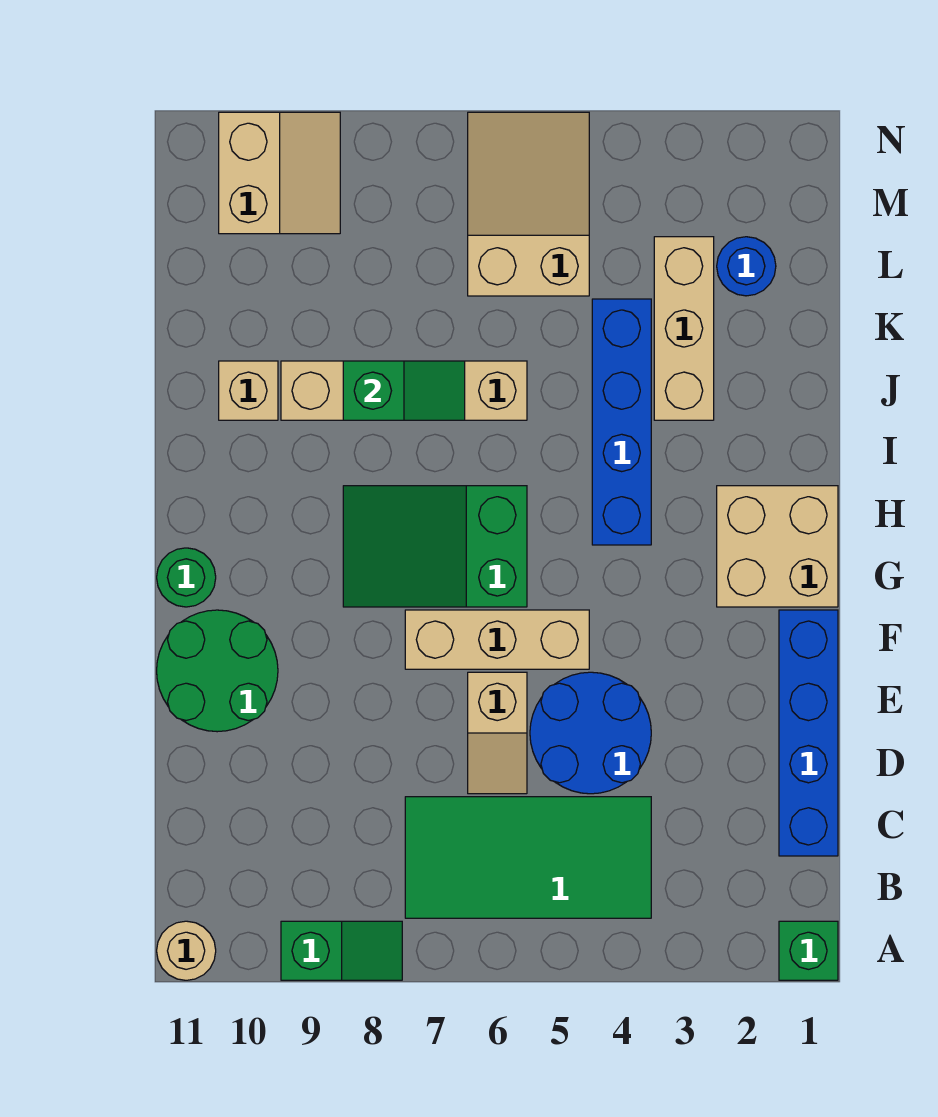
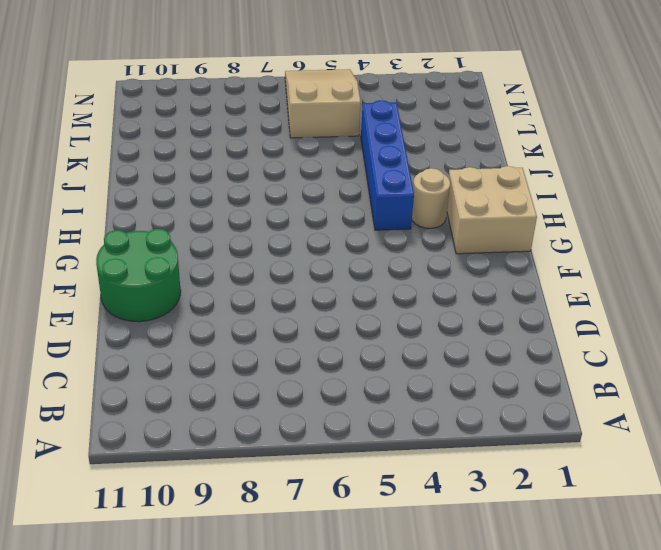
tan 1x1 round brick [412,168,450,228] -> tan 1x1 round brick moved to [157,921,216,980]
none -> green 1x1 brick [779,921,838,980]
none -> green 1x2 slope [281,921,402,980]
none -> green 2x4 tile [405,797,651,918]

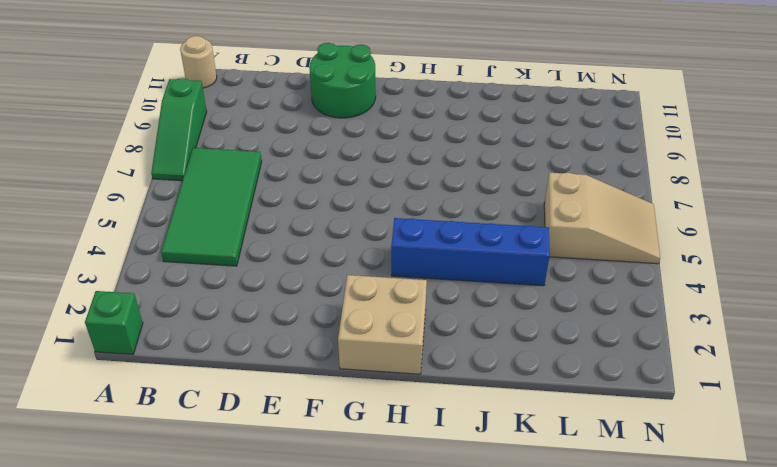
green 1x3 slope [151,78,207,181] -> green 1x2 slope [281,921,402,980]
none -> blue 1x4 brick [779,610,838,856]
none -> blue 2x2 round brick [530,672,651,794]
none -> tan 1x2 slope [468,672,527,794]

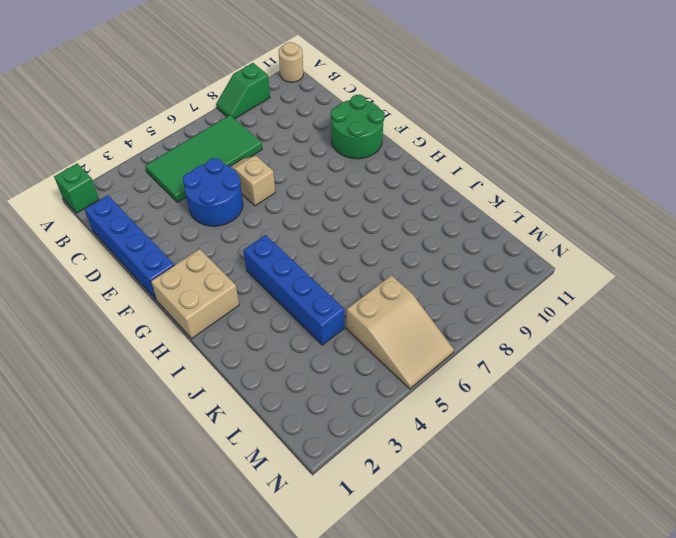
none -> tan 1x3 brick [405,610,589,669]
none -> green 2x3 slope [343,486,527,607]
none -> green 1x1 round brick [157,548,216,607]

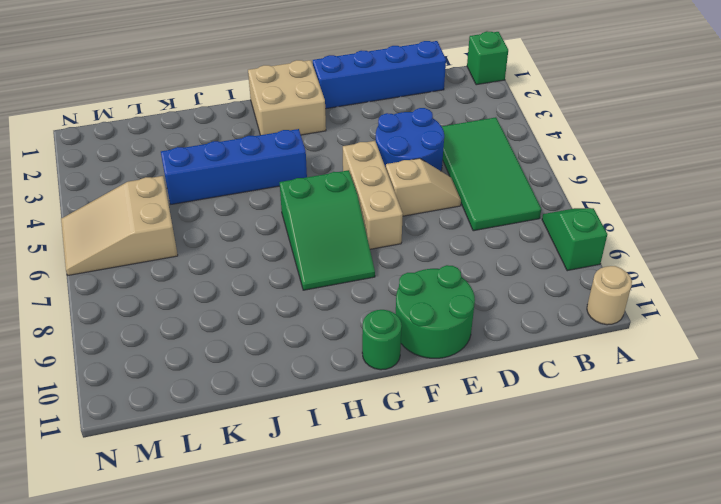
none -> tan 1x3 brick [654,237,714,420]
none -> tan 1x4 brick [281,361,527,420]
none -> tan 1x1 brick [219,361,278,420]

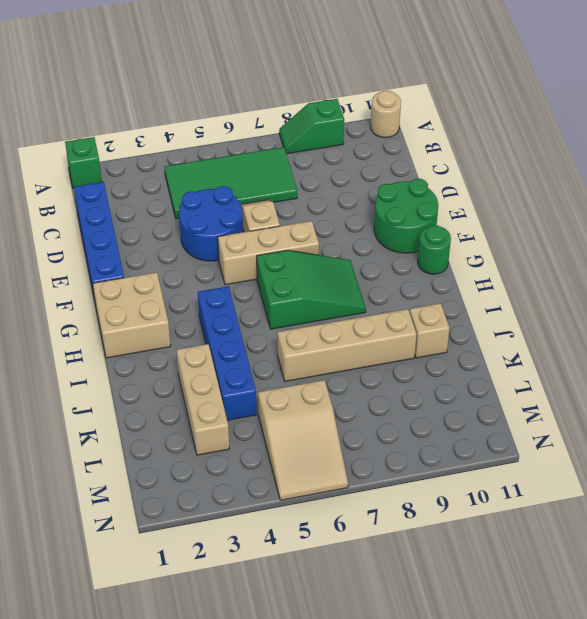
none -> blue 1x1 round brick [717,237,776,296]
none -> tan 2x2 slope [219,112,340,234]
none -> green 1x2 slope [343,361,465,420]

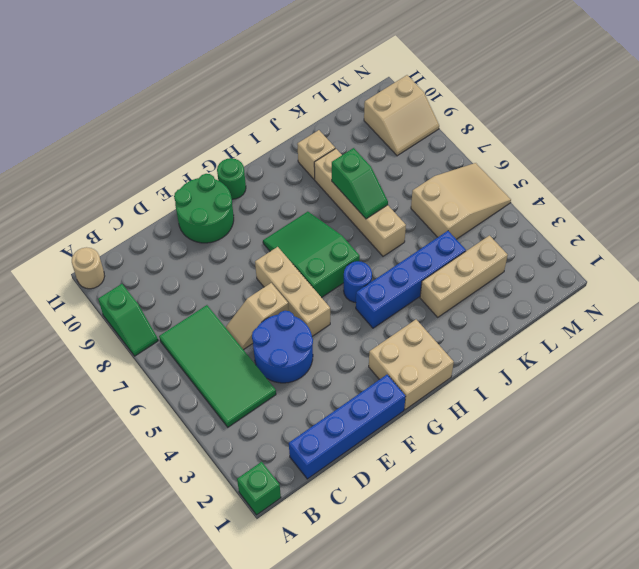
blue 1x1 round brick [344,261,372,303] -> blue 1x1 round brick moved to [717,237,776,296]

